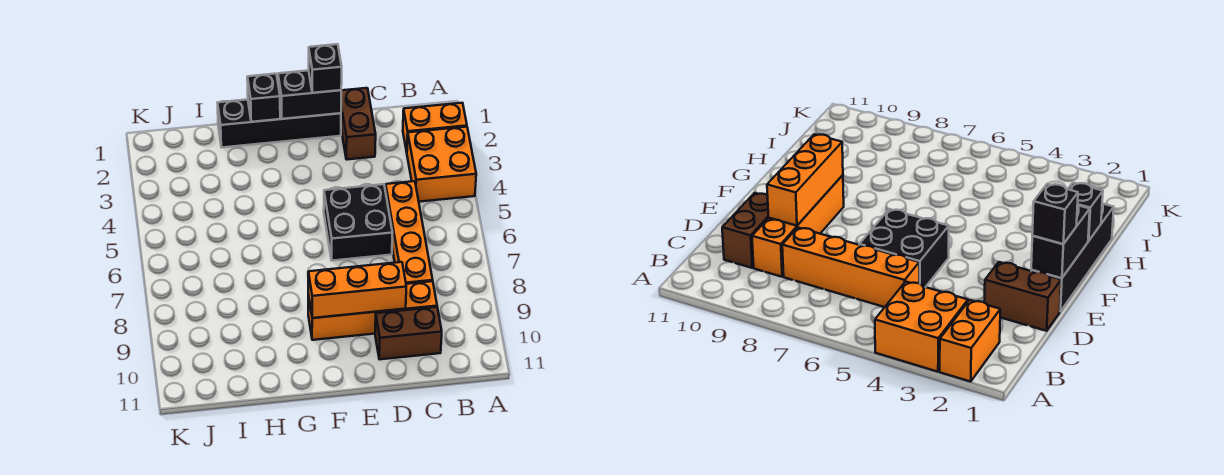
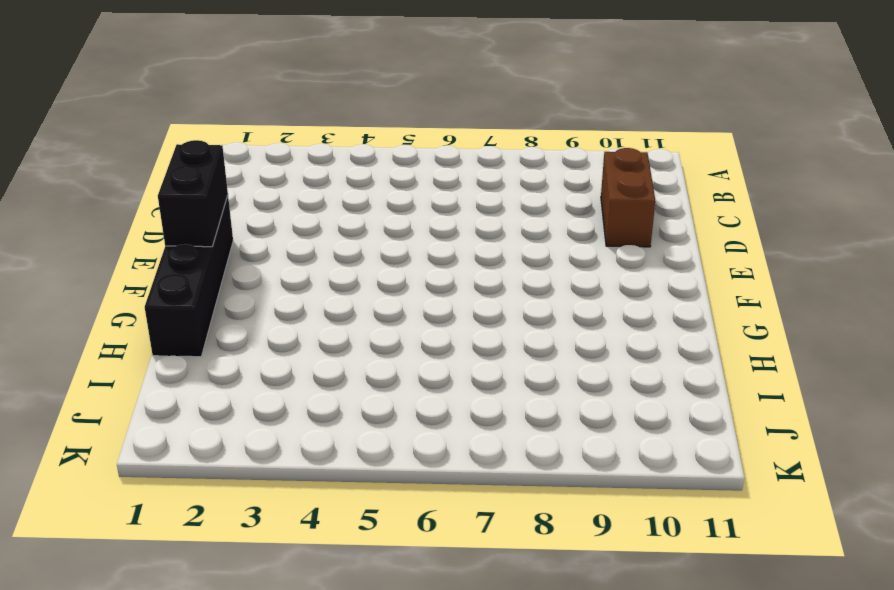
none -> orange 1x2 brick [403,103,467,152]
none -> orange 2x2 brick [407,127,476,202]
none -> orange 1x4 brick [385,181,433,284]

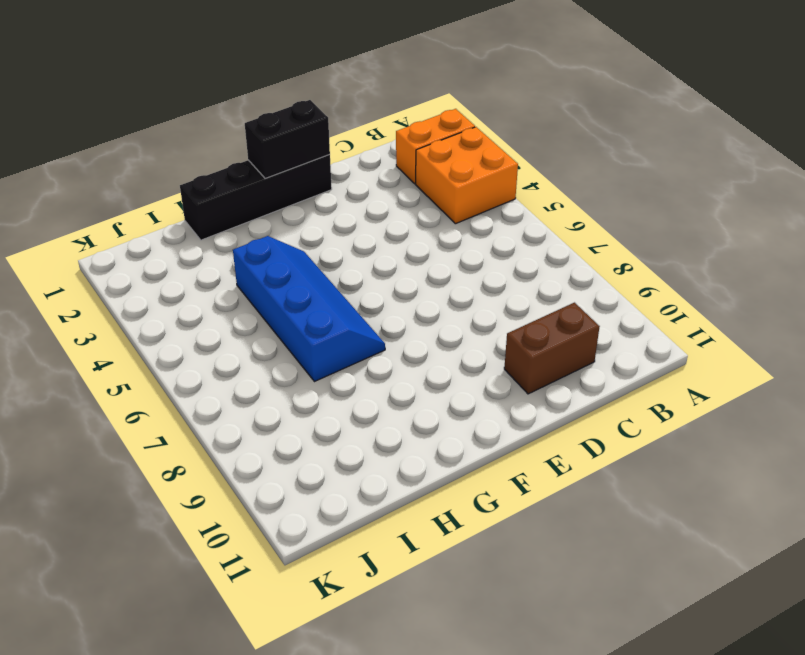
blue 2x4 slope [233,236,385,382] -> none
none -> orange 1x4 brick [385,181,433,284]
none -> orange 1x4 brick [308,281,437,340]
none -> brown 1x2 brick [341,88,376,160]

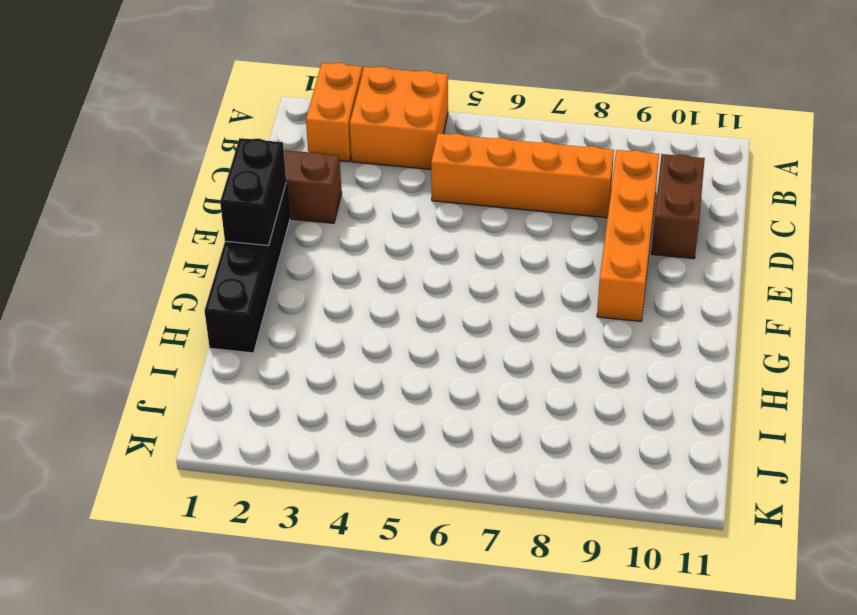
none -> black 2x2 brick [324,184,392,261]
none -> orange 1x3 brick [308,262,406,318]
none -> black 1x1 brick [247,74,280,122]

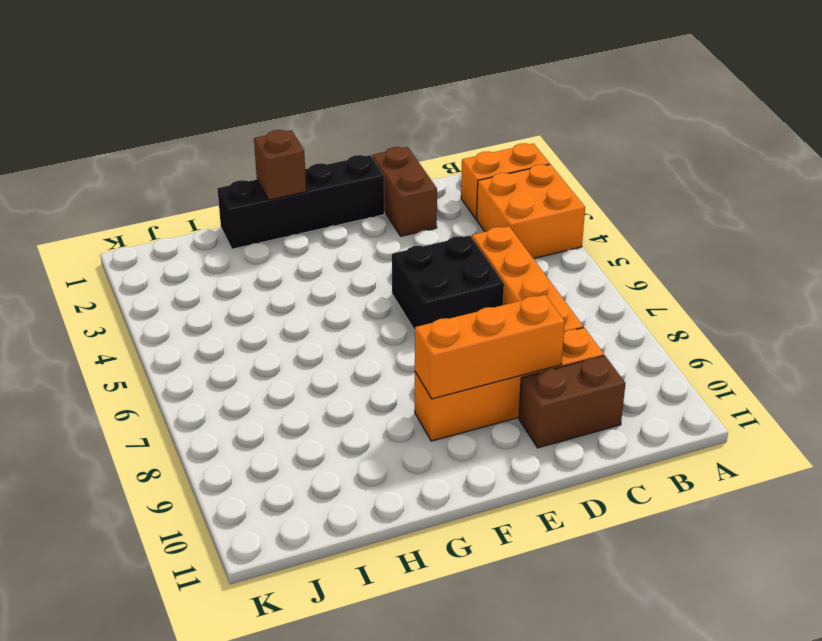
brown 1x1 brick [254,130,306,200] -> black 1x1 brick [247,74,280,122]
none -> black 1x2 brick [278,70,341,119]
none -> black 1x1 brick [309,44,342,93]

